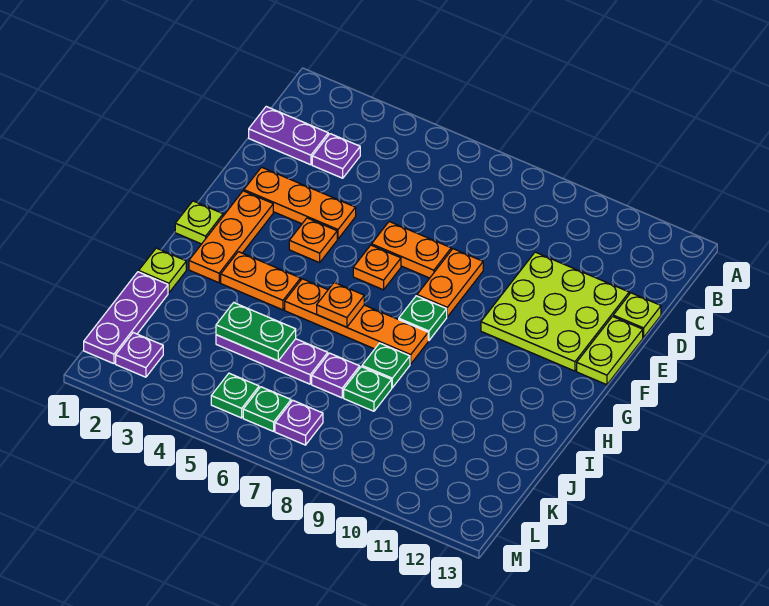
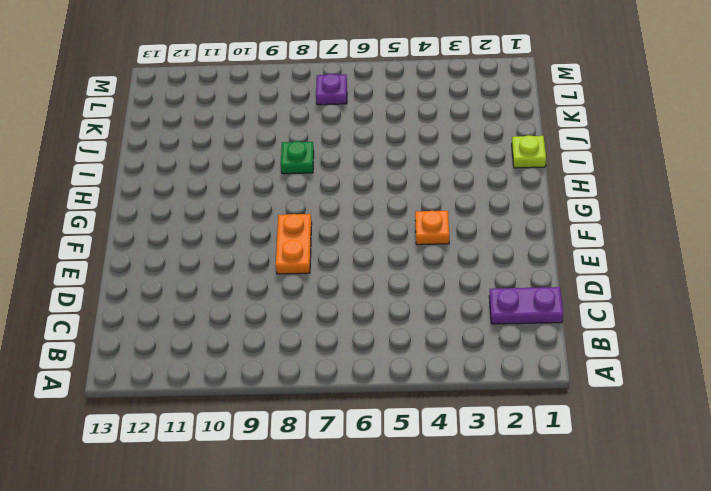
none -> purple 1x1 plate [312,134,360,178]
none -> lime 3x3 plate [481,252,629,371]
none -> lime 1x1 plate [613,293,661,337]

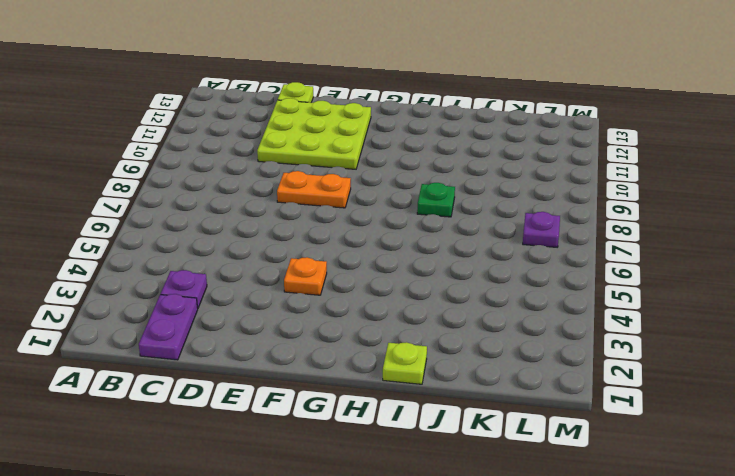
none -> orange 1x3 plate [244,167,356,239]
none -> orange 1x2 plate [372,222,451,278]
none -> lime 1x2 plate [577,316,643,385]

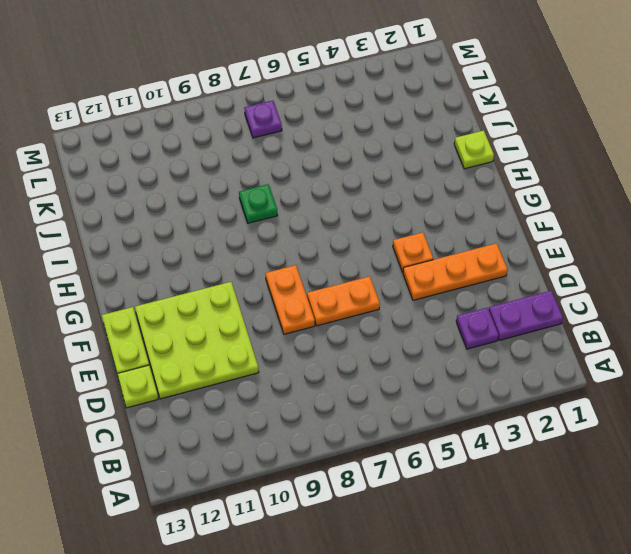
none -> orange 1x3 plate [189,191,273,283]
none -> orange 1x1 plate [353,245,401,290]
none -> lime 1x1 plate [175,201,223,244]

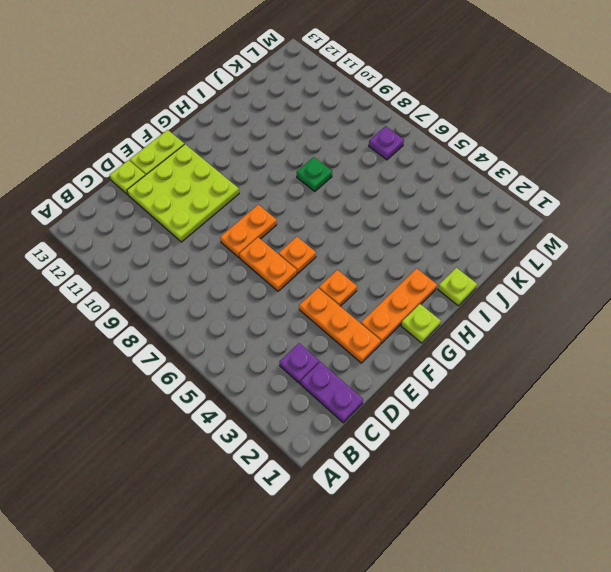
none -> green 1x1 plate [399,296,447,340]
none -> orange 1x2 plate [221,252,301,310]
none -> orange 1x4 plate [285,279,428,364]

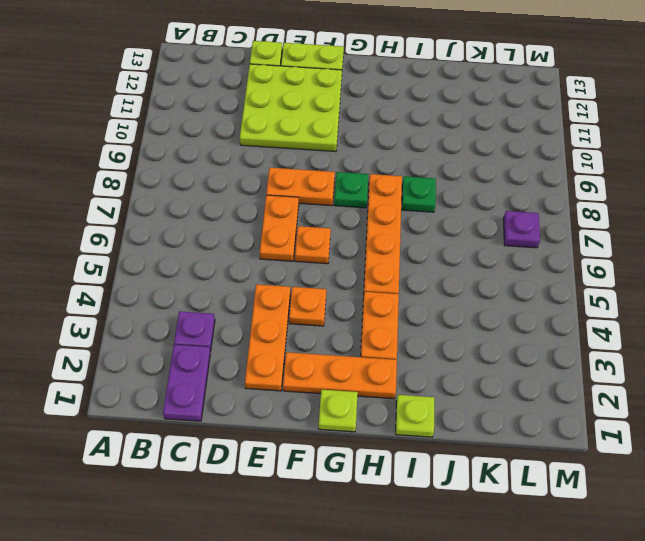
none -> purple 1x3 plate [84,272,168,364]
none -> purple 1x3 plate [216,335,328,384]
none -> purple 1x1 plate [312,353,360,398]

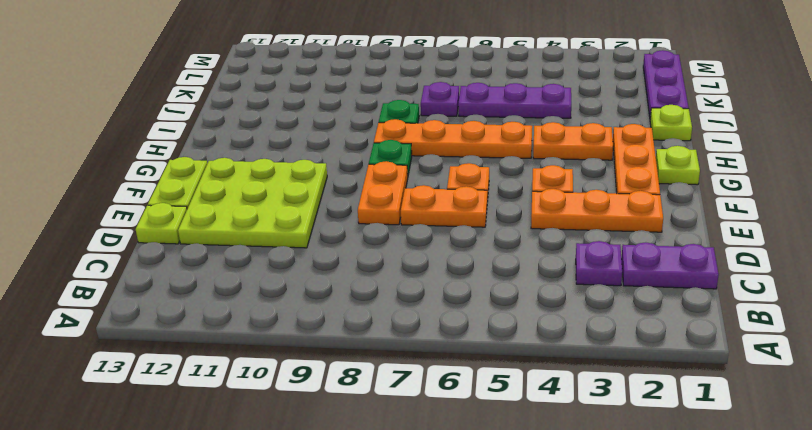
none -> green 1x1 plate [344,367,392,411]
none -> purple 1x1 plate [116,333,163,377]
none -> green 1x1 plate [211,373,259,418]

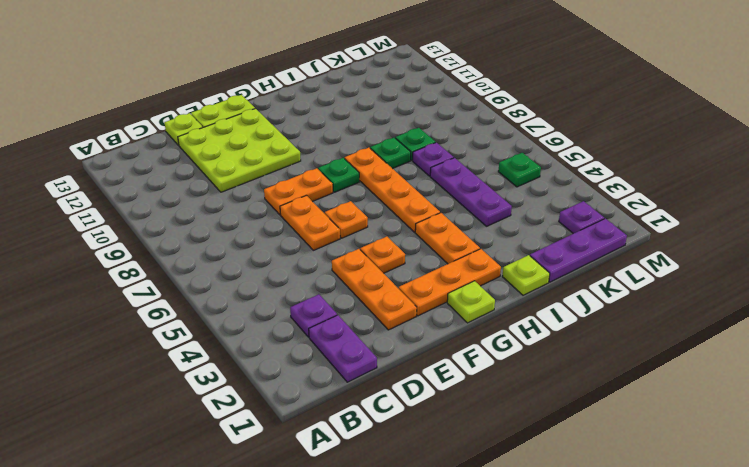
none -> green 1x1 plate [243,387,291,431]
none -> purple 1x1 plate [275,400,323,445]
none -> orange 1x1 plate [317,283,364,327]

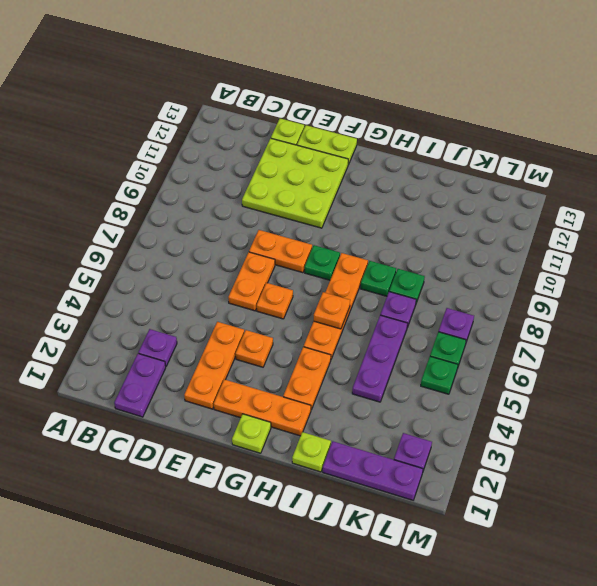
none -> green 1x2 plate [216,303,296,361]

